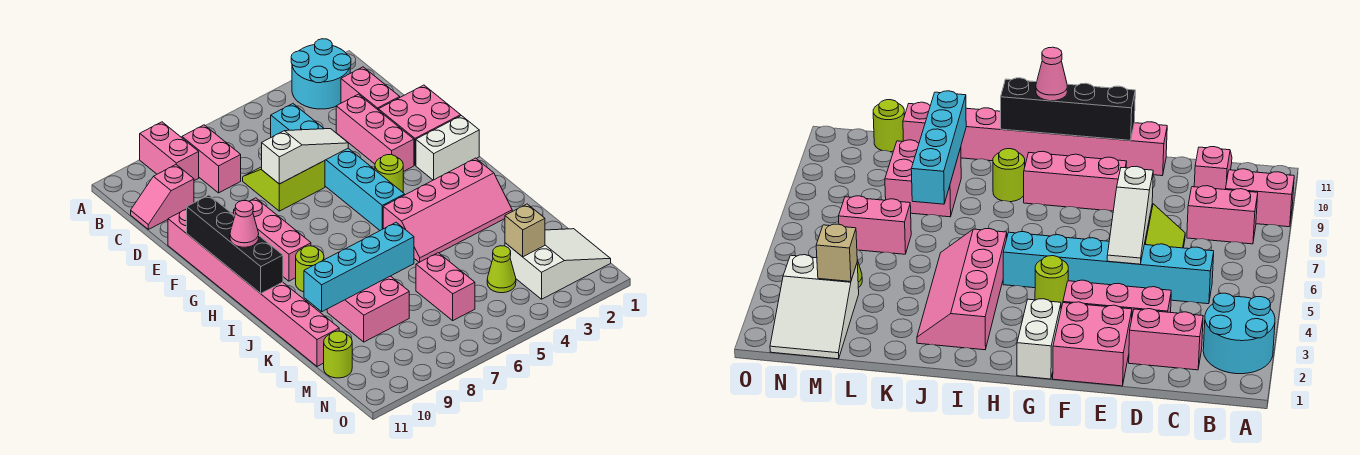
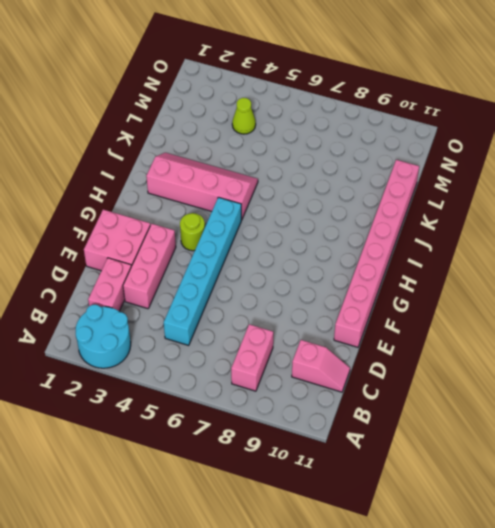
none -> pink 1x2 brick [140,122,199,181]
none -> lime 2x2 slope [243,161,325,211]
none -> pink 1x3 brick [234,198,311,281]

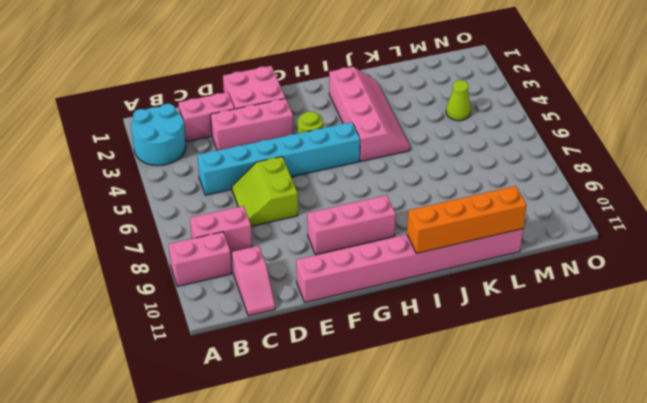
orange 1x4 brick [407,186,527,253] -> black 1x4 brick [187,195,283,293]
none -> white 1x2 brick [416,116,479,180]
none -> lime 1x1 round brick [296,246,324,292]
none -> pink 2x2 brick [327,276,409,342]

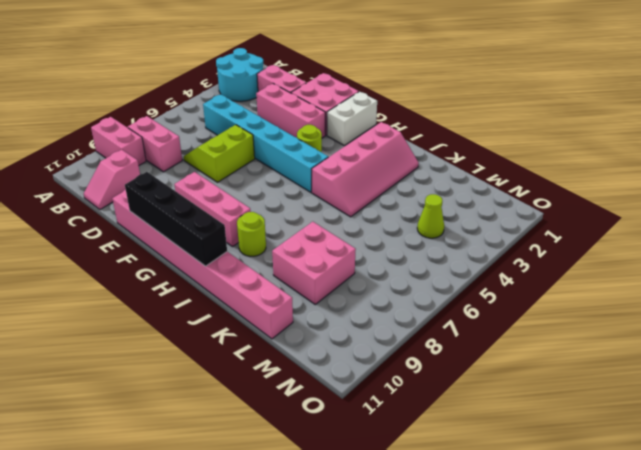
none -> pink 1x2 brick [416,253,475,320]
none -> white 2x3 slope [505,229,611,299]
none -> lime 1x1 round brick [324,331,352,378]

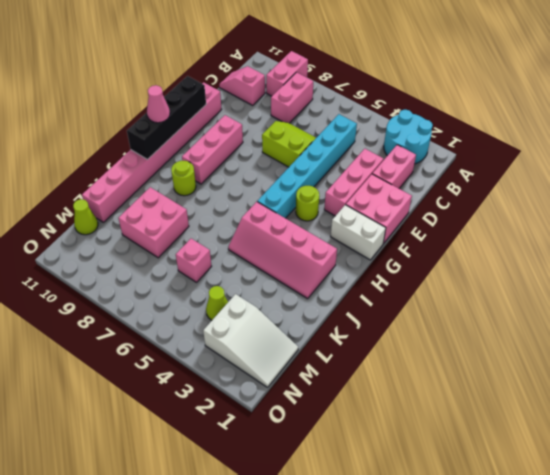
pink 1x1 brick [176,239,212,282] -> pink 1x2 brick [416,253,475,320]
lime 1x1 cone [73,199,98,235] -> lime 1x1 round brick [324,331,352,378]
none -> white 1x3 slope [262,129,348,184]
none -> cyan 1x4 brick [304,222,414,312]
none -> tan 1x1 brick [505,204,545,257]

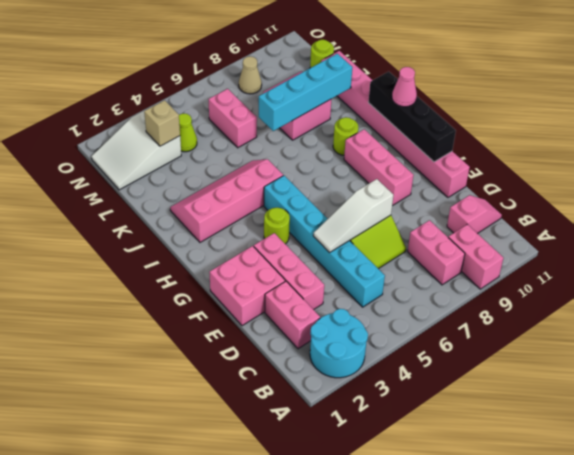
tan 1x1 cone [239,56,262,94] -> none
none -> white 1x2 brick [416,116,479,180]

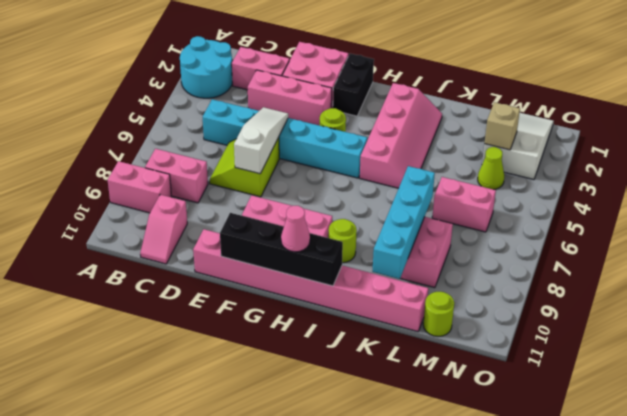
black 1x2 brick [333,54,374,116] -> white 1x2 brick [416,116,479,180]

